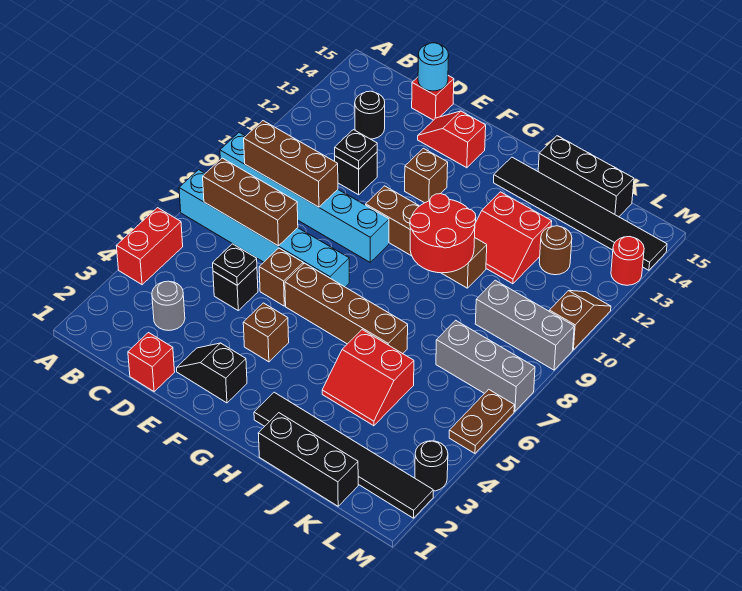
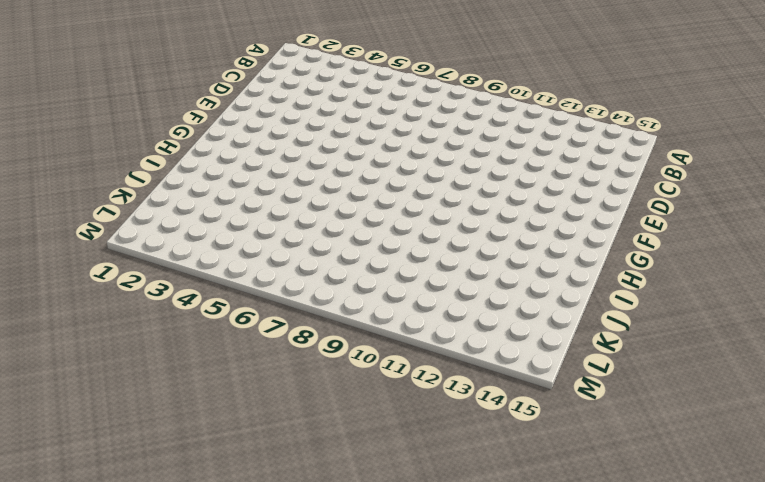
none -> red 1x2 brick [116,208,183,285]
none -> cyan 1x6 brick [179,170,349,287]
none -> cyan 1x6 brick [220,132,389,262]
none -> grey 1x1 round brick [152,281,185,331]

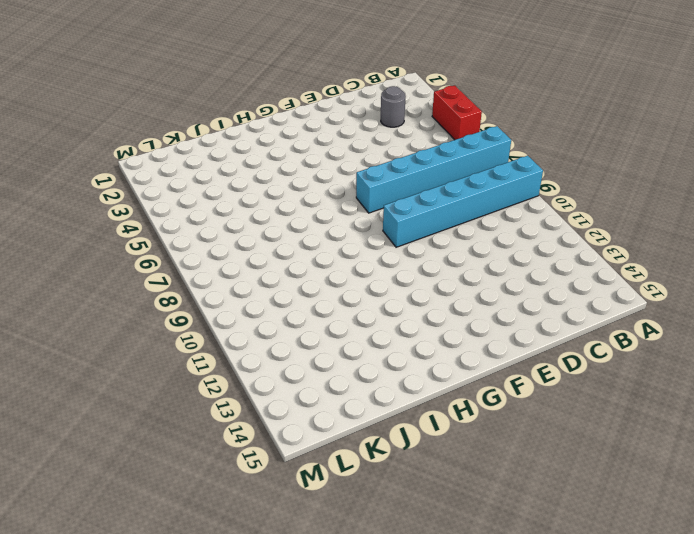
none -> black 1x1 round brick [355,91,385,139]
none -> red 1x1 brick [128,333,175,392]
none -> black 1x1 brick [213,267,258,310]
none -> black 1x1 brick [335,152,377,195]

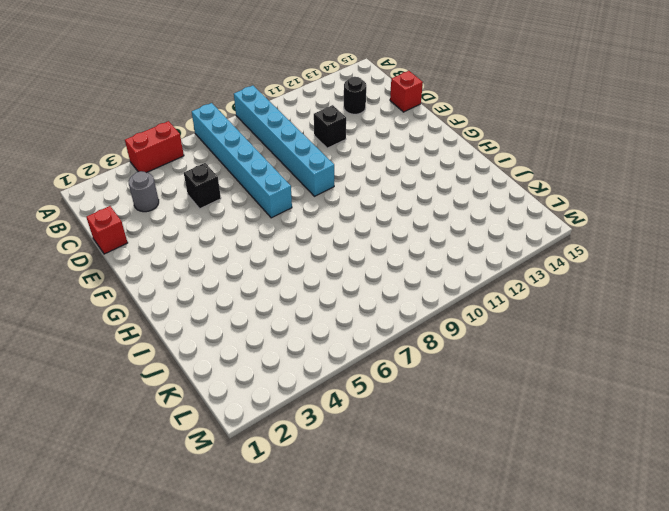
none -> black 1x2 slope [177,343,247,403]
none -> brown 1x1 brick [259,248,303,306]
none -> red 1x2 slope [418,111,486,168]
none -> brown 1x1 brick [243,303,289,362]

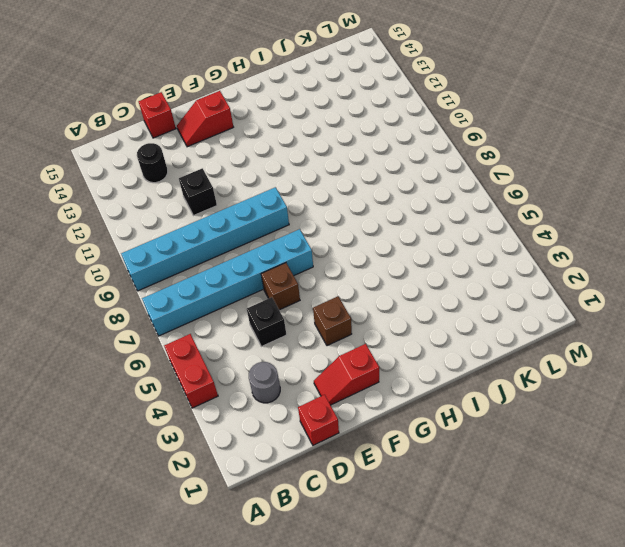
red 1x2 slope [314,344,379,405] -> black 1x2 slope [177,343,247,403]
none -> brown 1x4 brick [285,263,408,354]
none -> brown 1x4 brick [366,186,487,288]
none -> brown 1x1 brick [405,148,448,203]
none -> black 1x6 tile [254,392,433,518]

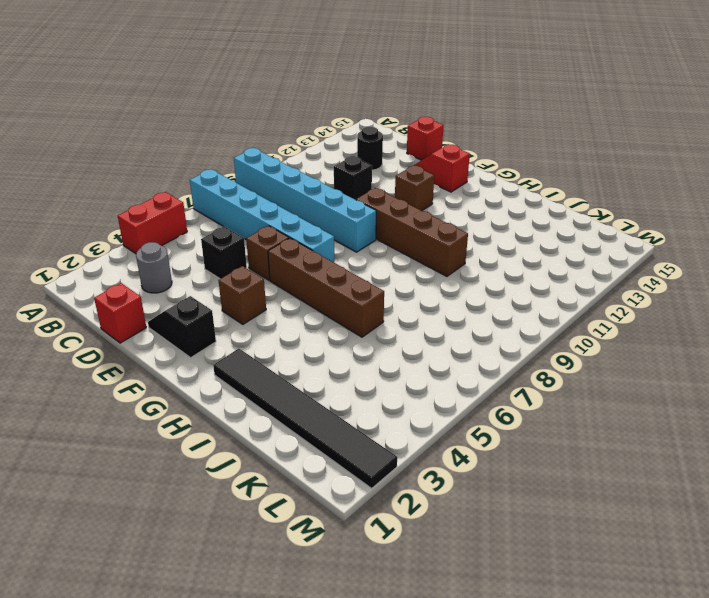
none -> black 1x6 tile [494,157,667,270]
none -> black 1x3 brick [258,413,358,506]
none -> red 2x2 slope [322,330,414,426]
none -> red 2x2 slope [475,192,552,284]

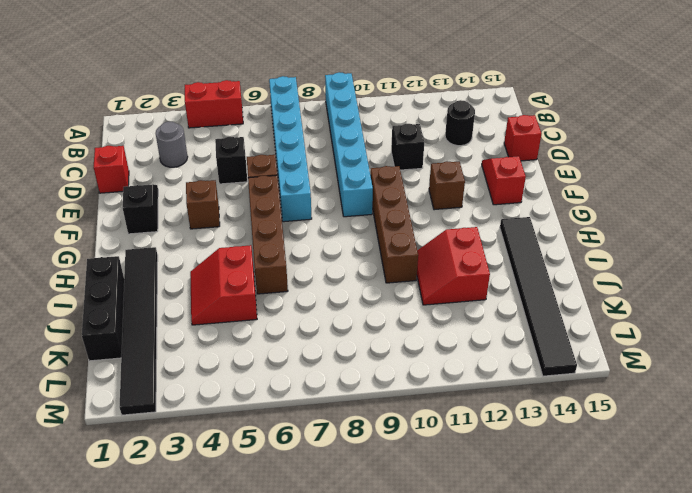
none -> black 1x3 brick [538,136,634,217]
none -> grey 1x3 brick [436,320,535,411]
none -> grey 1x3 brick [475,280,574,370]
none -> brown 1x1 round brick [539,226,572,275]

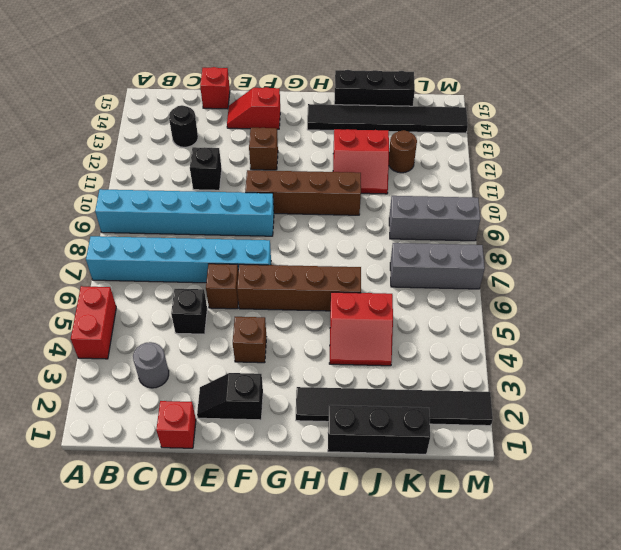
none -> black 1x1 round brick [415,441,448,491]
none -> brown 1x2 plate [449,389,514,453]
none -> brown 1x2 slope [549,291,611,350]
none -> red 1x1 round brick [611,237,644,285]

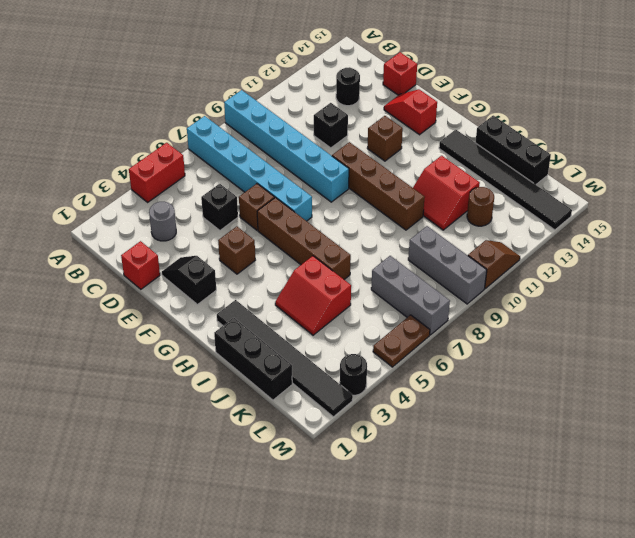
none -> red 1x1 round brick [611,237,644,285]
none -> brown 1x3 brick [203,158,298,246]
none -> brown 1x3 brick [244,121,338,207]
none -> black 1x1 plate [213,244,257,285]

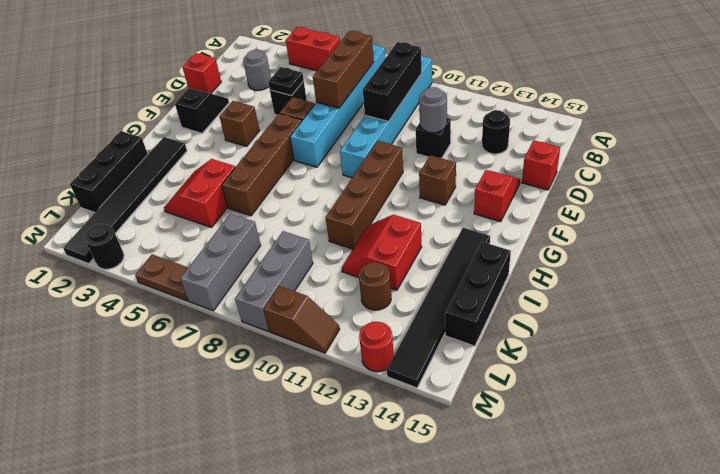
black 1x3 brick [363,42,421,121] -> brown 1x3 brick [244,121,338,207]
grey 1x1 round brick [419,87,447,133] -> black 1x1 plate [335,130,377,169]
none -> cyan 1x1 round brick [418,43,449,91]
none -> red 2x2 round brick [410,194,476,273]

